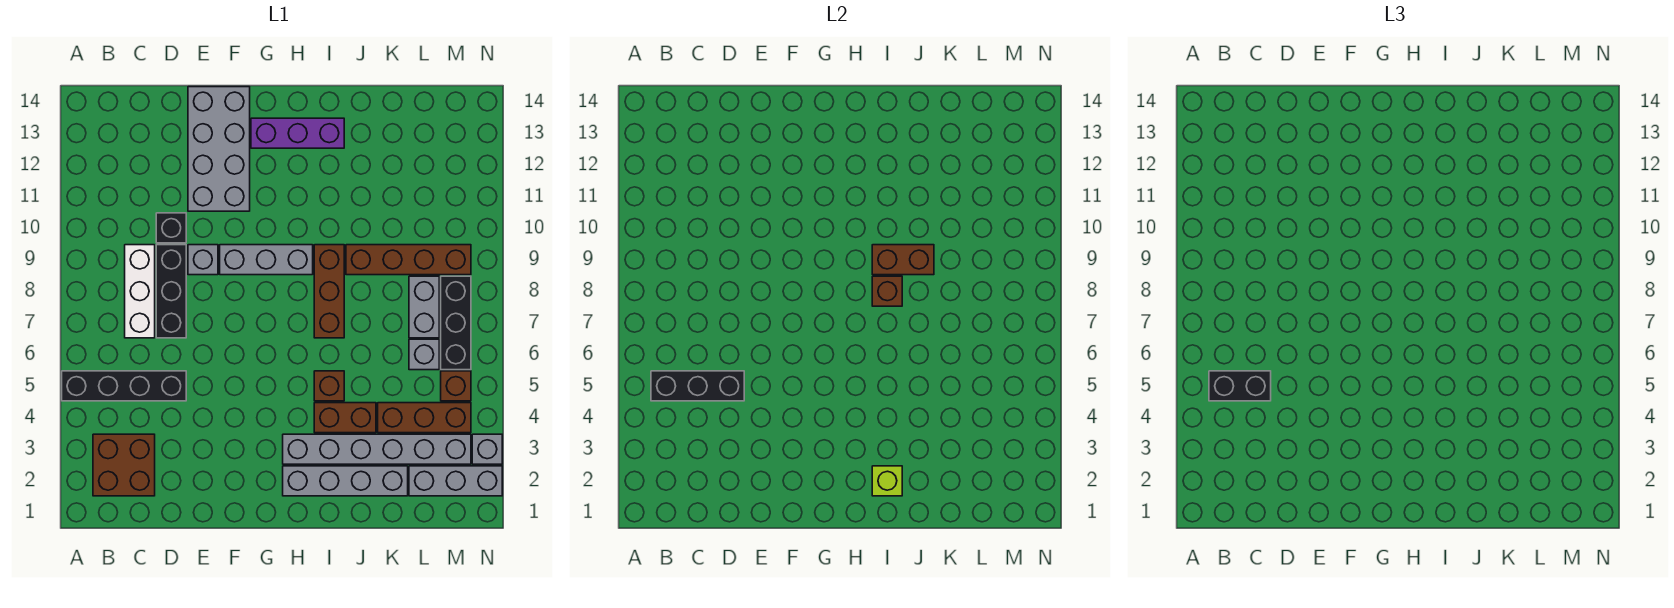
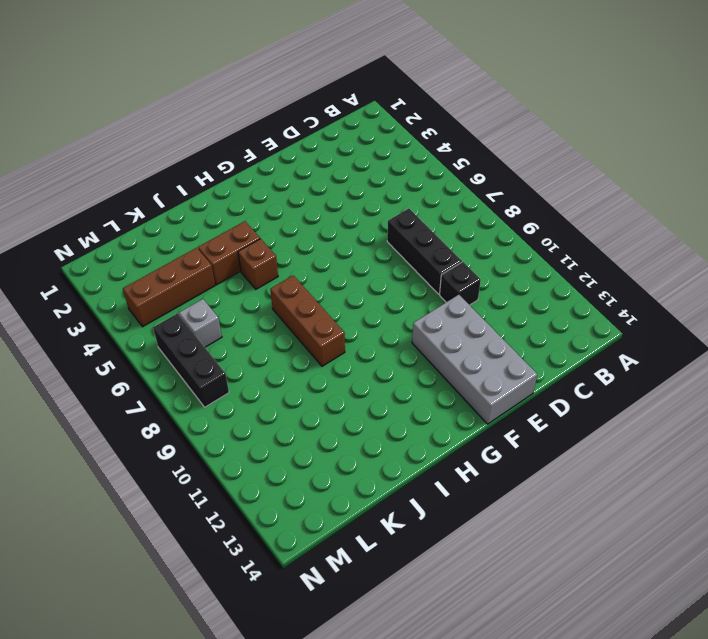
none -> black 1x4 brick [62,371,186,401]
none -> brown 2x2 brick [93,434,155,496]
none -> white 1x3 brick [125,245,155,338]

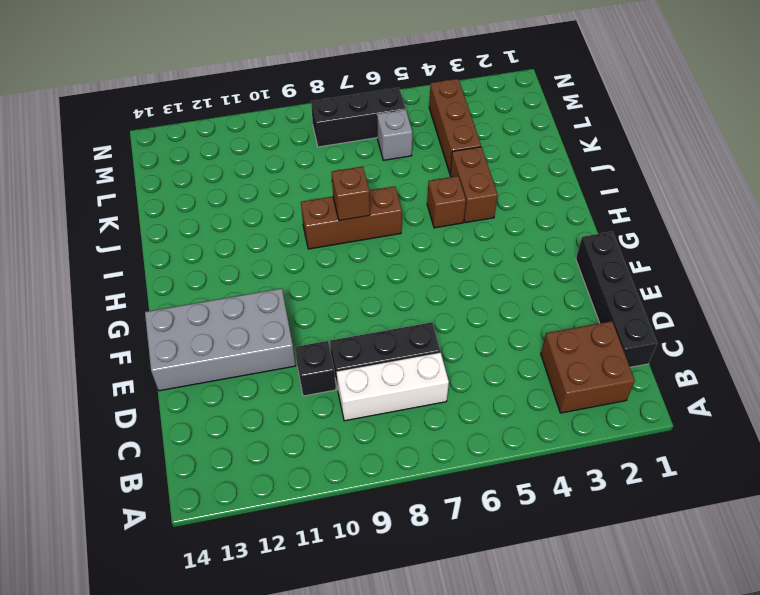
black 1x4 brick [576,232,657,367] -> black 1x4 brick moved to [62,371,186,401]
none -> grey 1x1 brick [188,245,218,275]
none -> grey 1x3 brick [220,245,313,275]
none -> purple 1x3 brick [251,118,344,148]

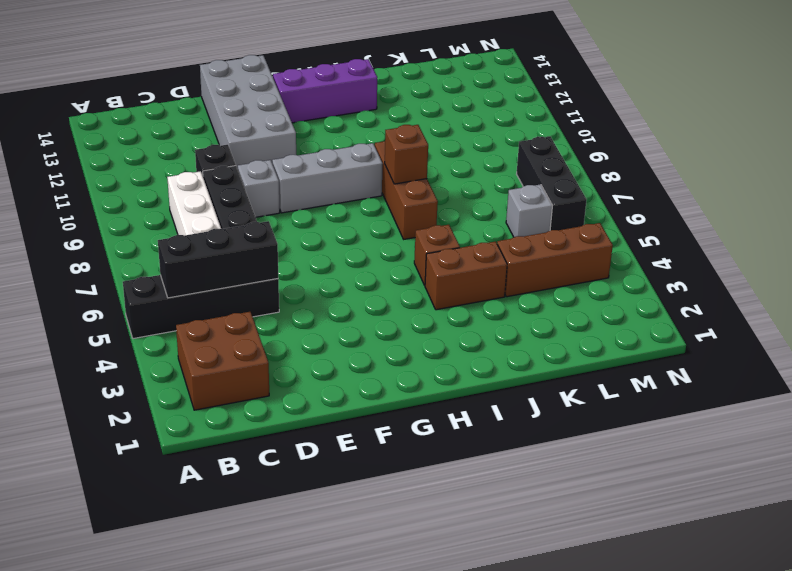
none -> grey 1x4 brick [283,466,408,496]
none -> grey 1x6 brick [283,434,471,464]
none -> brown 1x4 brick [346,245,471,275]

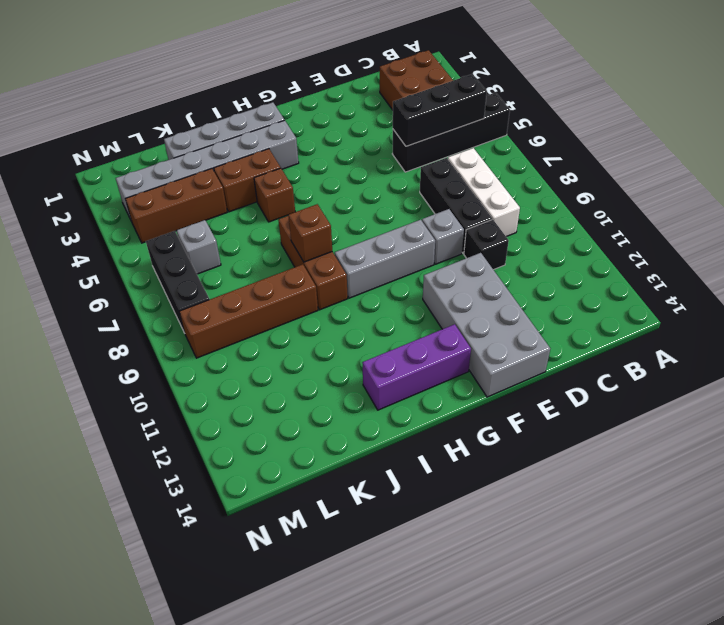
none -> grey 1x3 brick [409,466,502,496]
none -> grey 1x2 brick [409,276,439,338]
none -> brown 1x1 brick [441,371,471,401]

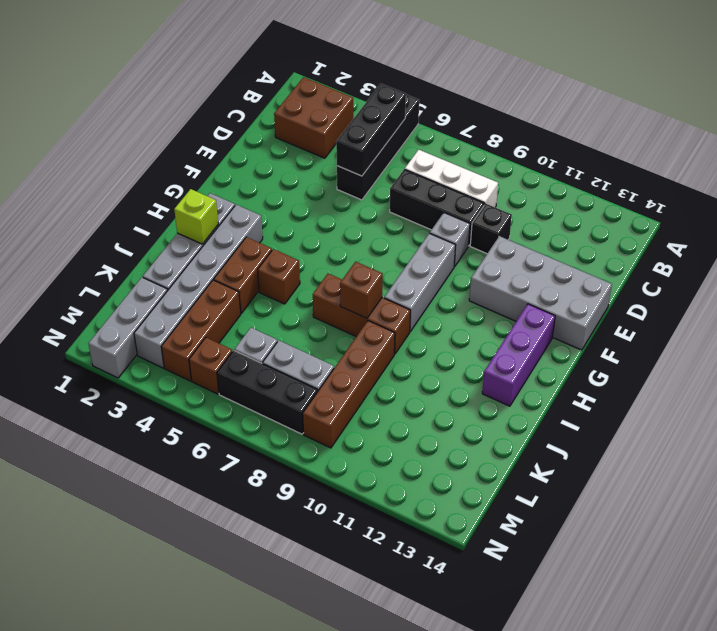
none -> grey 1x1 brick [472,434,502,464]
none -> brown 1x2 brick [872,245,934,275]
none -> black 1x2 brick [1209,371,1271,401]

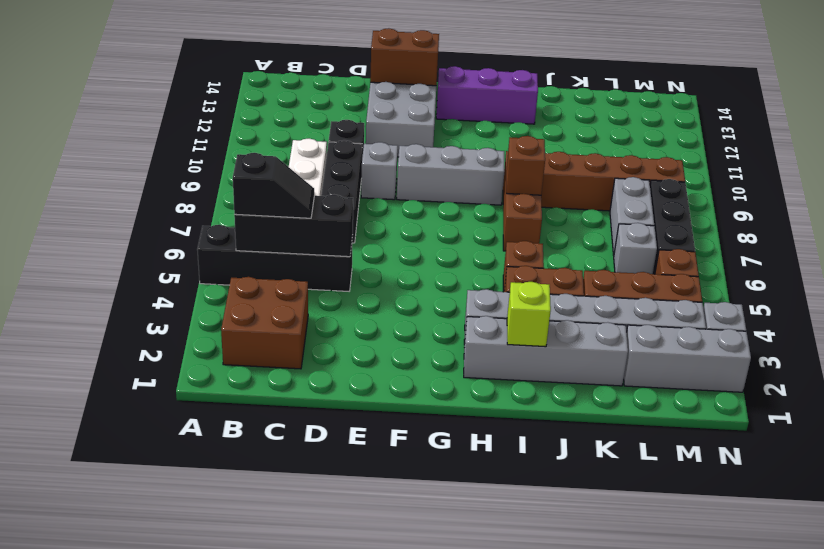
black 1x2 slope [233,153,314,218] -> black 1x2 brick [1209,371,1271,401]
brown 1x2 brick [370,28,439,86] -> brown 1x2 brick moved to [872,245,934,275]

